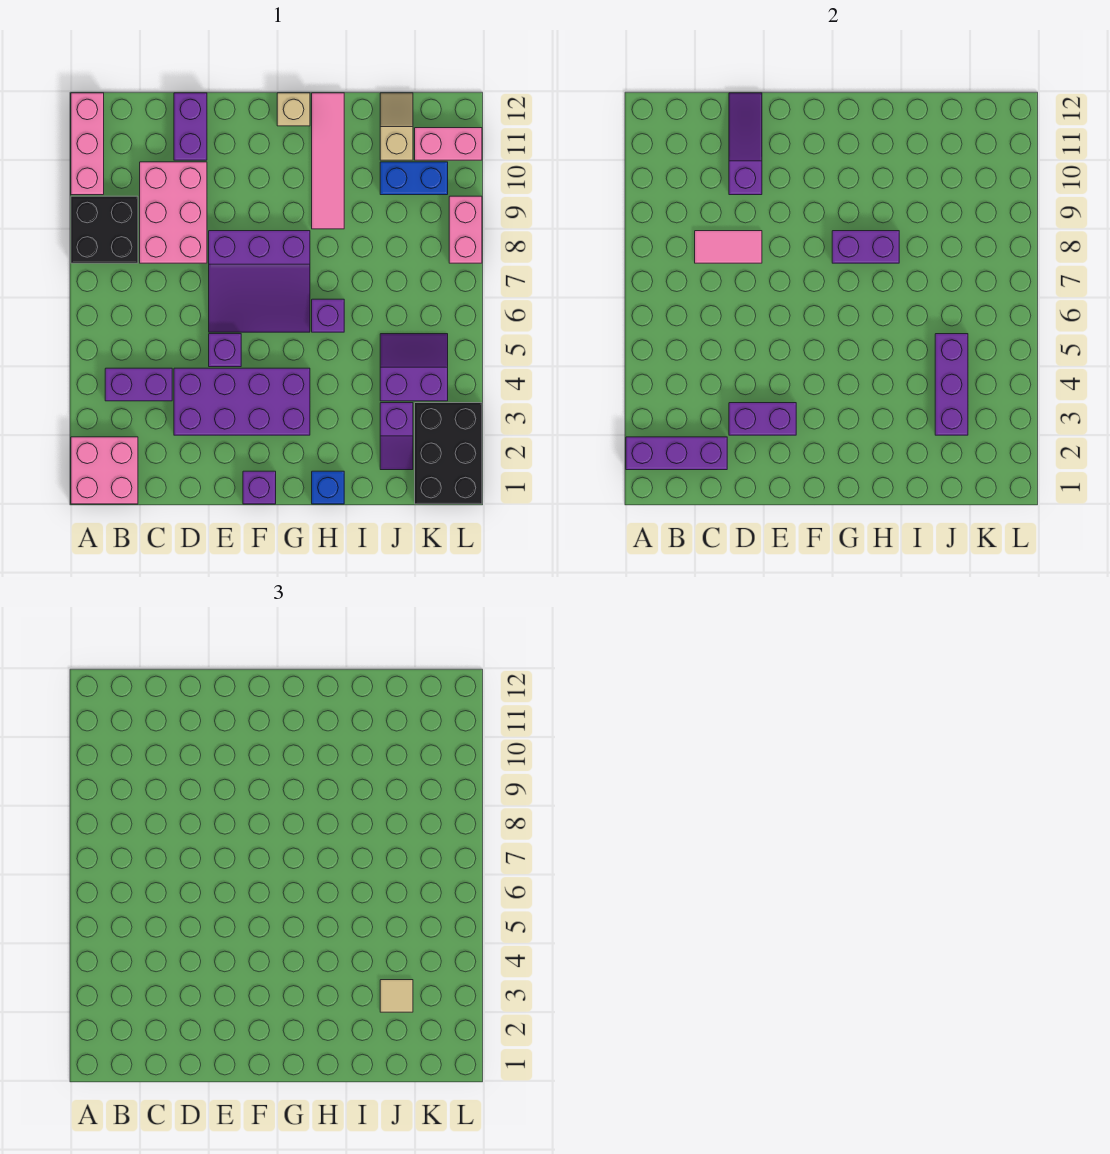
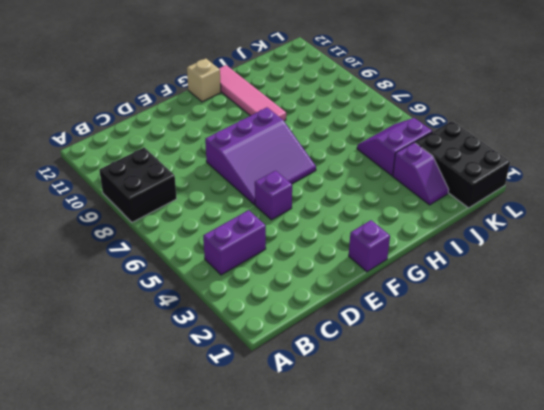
none -> pink 2x2 brick [71,437,138,504]
none -> pink 1x3 brick [71,93,104,195]
none -> pink 2x3 brick [140,162,207,263]

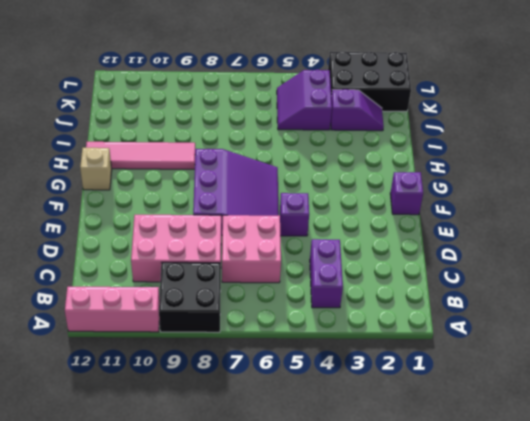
pink 2x2 brick [222,215,281,283] -> pink 2x2 brick moved to [71,437,138,504]
none -> purple 2x4 brick [174,368,310,435]
none -> purple 1x2 brick [174,93,207,160]
none -> blue 1x1 brick [312,471,344,504]

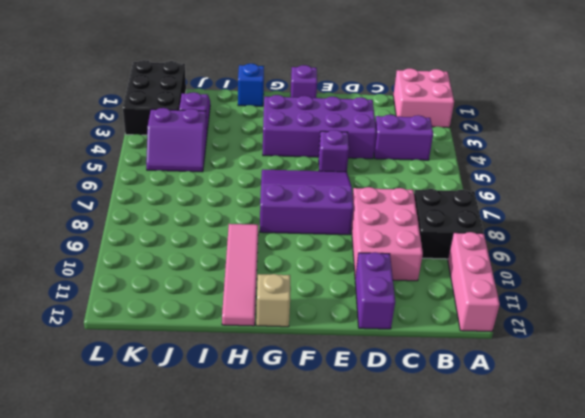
none -> purple 1x1 brick [312,299,344,332]
none -> blue 1x2 brick [380,162,448,195]
none -> tan 1x2 slope [380,93,413,160]

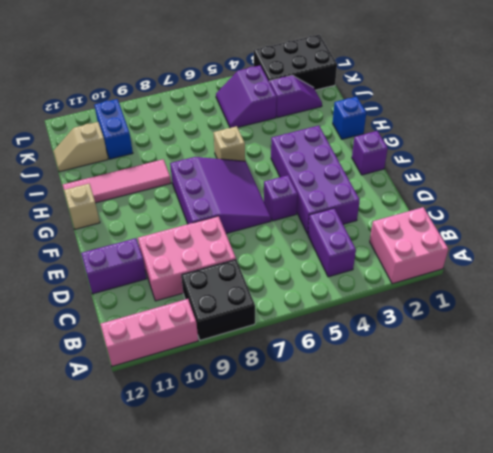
tan 1x1 brick [213,126,245,161] -> purple 1x1 brick [312,299,344,332]
none -> pink 1x2 brick [415,128,482,160]
none -> pink 1x2 brick [449,196,482,263]
none -> purple 1x3 brick [626,437,727,470]

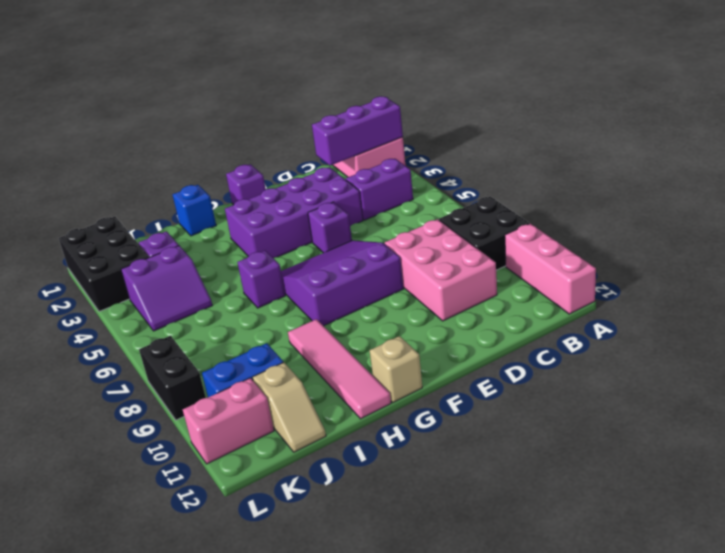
black 1x2 brick [139,336,206,420] -> pink 1x2 brick [449,196,482,263]
none -> purple 1x2 brick [174,93,207,160]
none -> pink 1x2 tile [695,231,762,263]
none -> purple 1x2 brick [729,403,796,435]

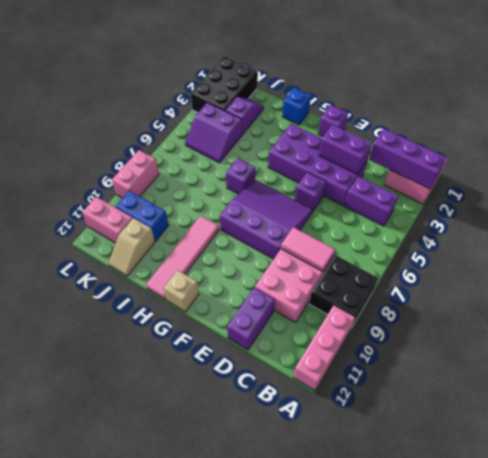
none -> purple 1x3 slope [729,93,762,195]
none -> purple 1x2 brick [832,231,899,263]
none -> purple 1x3 brick [935,334,968,435]

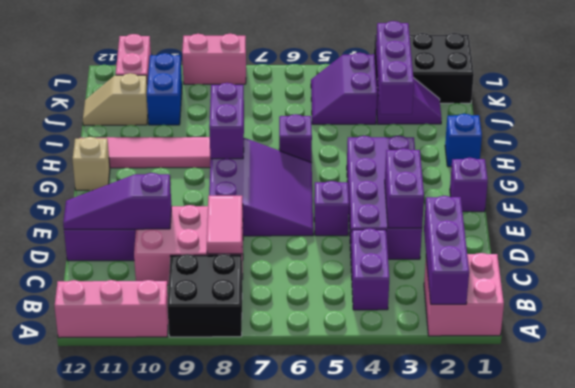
purple 1x3 brick [376,21,414,114] -> purple 1x3 brick turned to [935,334,968,435]
none -> tan 1x1 tile [380,980,413,1012]

